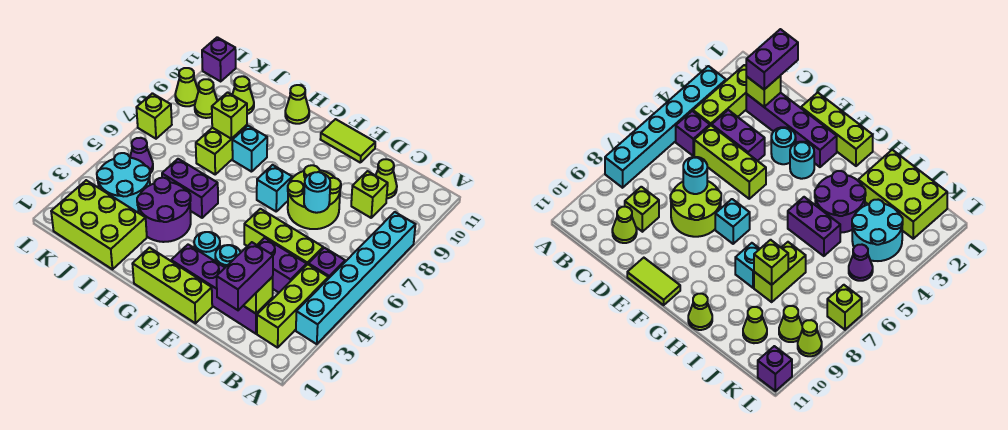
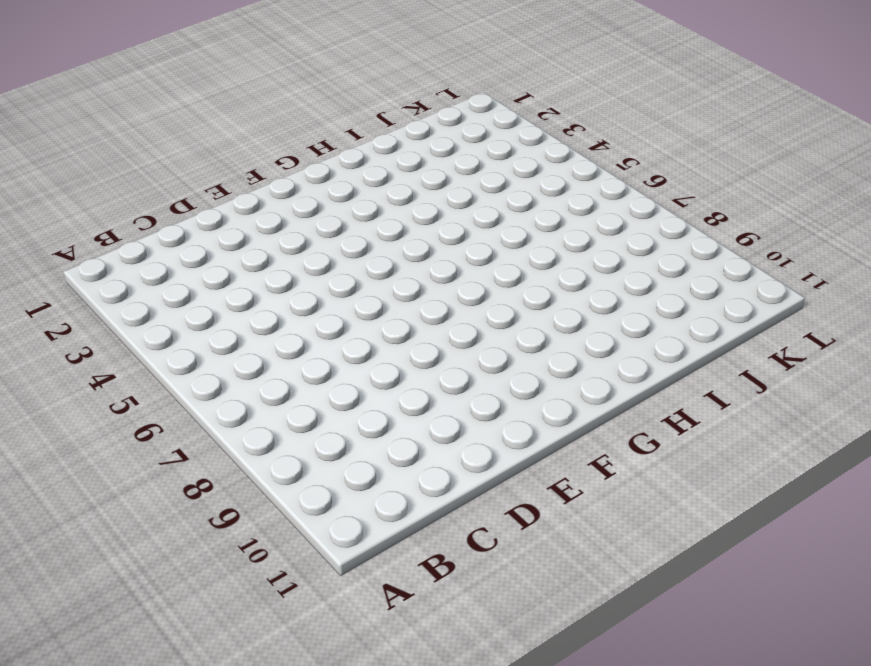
none -> cyan 1x6 brick [296,212,415,344]
none -> lime 1x3 brick [257,264,329,348]
none -> purple 1x1 brick [308,248,345,279]
none -> purple 1x4 brick [171,245,273,334]

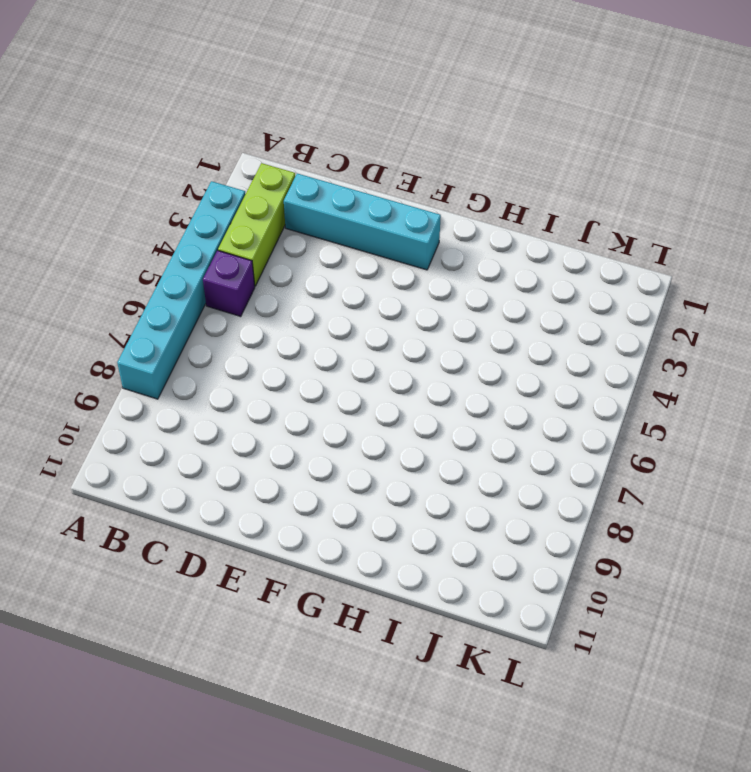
cyan 1x4 brick [284,173,441,270] -> purple 1x4 brick [171,245,273,334]
none -> purple 1x2 brick [257,238,307,292]
none -> lime 1x3 brick [244,209,323,264]
none -> lime 1x1 brick [351,171,388,218]
none -> lime 1x1 cone [376,159,397,198]

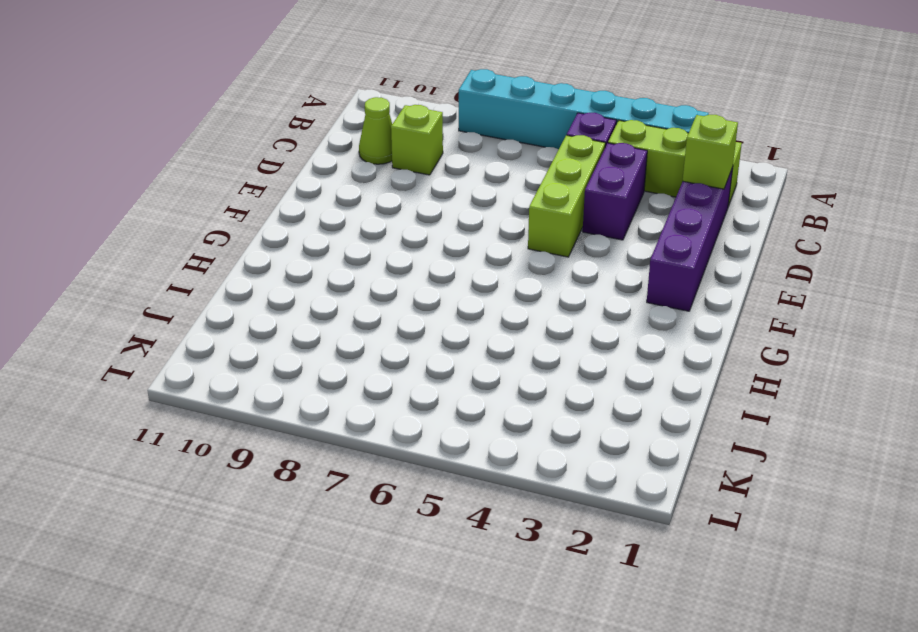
none -> lime 2x2 round brick [288,165,341,229]
none -> lime 1x3 brick [133,248,212,323]
none -> cyan 1x1 round brick [215,245,241,267]
none -> lime 1x2 tile [320,119,375,162]

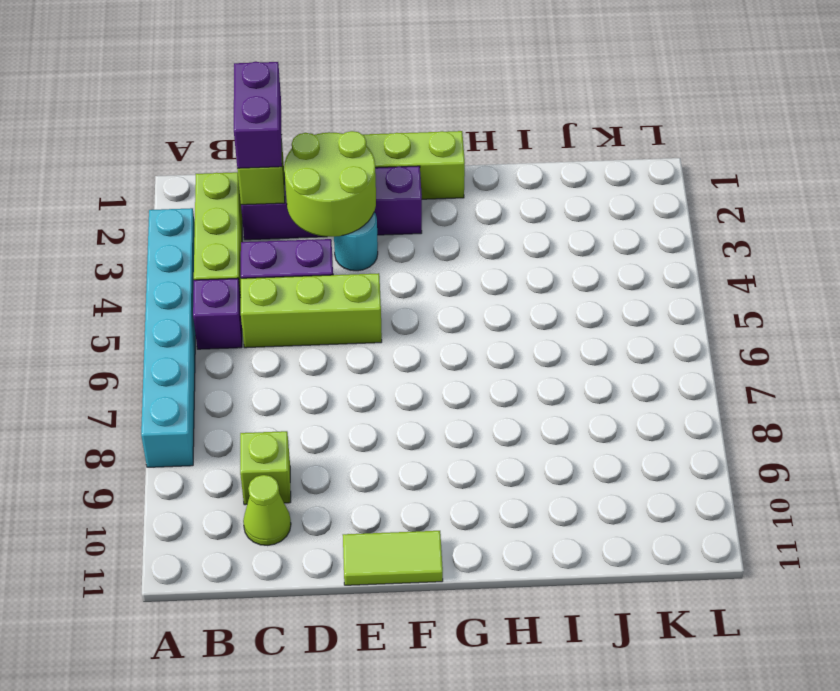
lime 2x2 round brick [284,131,376,237] -> lime 2x2 round brick moved to [288,165,341,229]
none -> cyan 1x1 round brick [194,232,220,261]
none -> cyan 1x1 brick [257,165,292,211]
none -> purple 2x2 round brick [137,178,191,242]
none -> purple 1x2 brick [162,159,218,218]

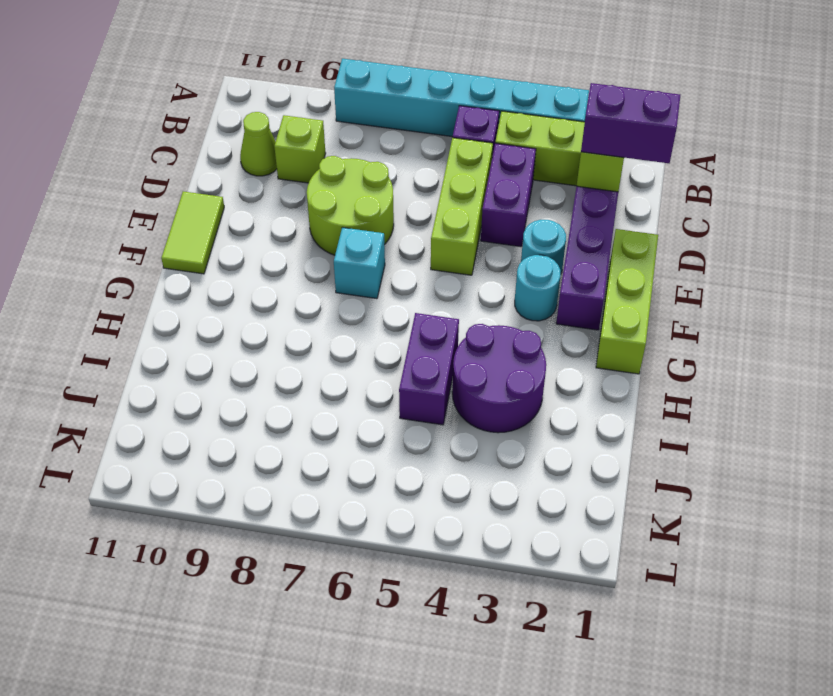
none -> cyan 1x1 brick [232,126,267,172]
none -> lime 1x1 cone [285,85,309,124]
none -> lime 2x3 brick [51,180,147,269]
none -> lime 1x2 brick [196,125,247,174]

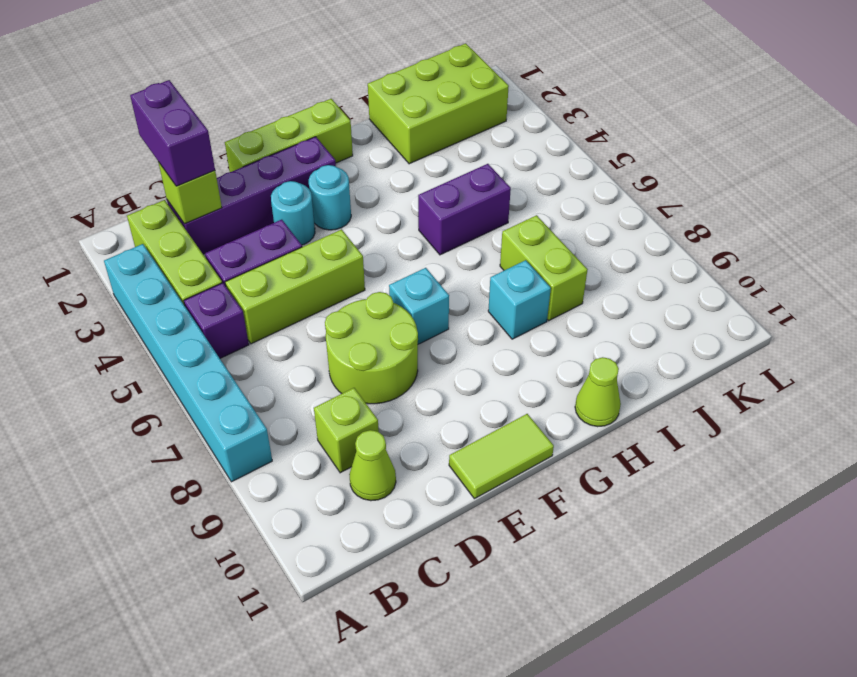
none -> purple 2x2 round brick [137,178,191,242]
none -> cyan 2x2 round brick [97,153,150,212]
none -> lime 1x1 cone [232,76,254,114]
none -> purple 1x1 cone [130,138,153,173]

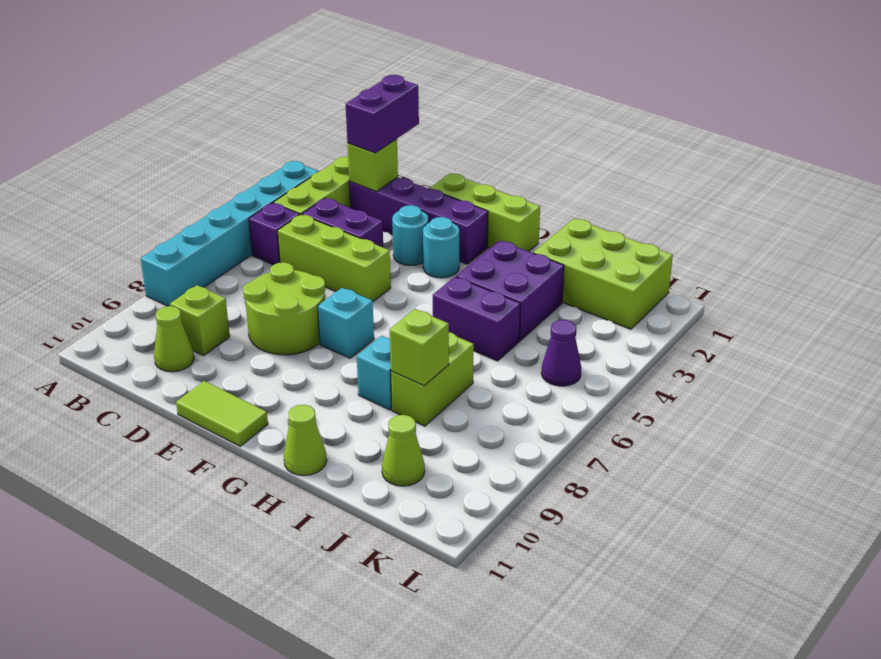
purple 2x2 brick [456,241,564,341] -> purple 2x2 round brick [137,178,191,242]
none -> cyan 2x2 round brick [97,153,150,212]
none -> lime 1x1 cone [195,79,217,118]
none -> lime 1x1 brick [136,93,172,139]
none -> lime 1x1 cone [175,68,198,106]

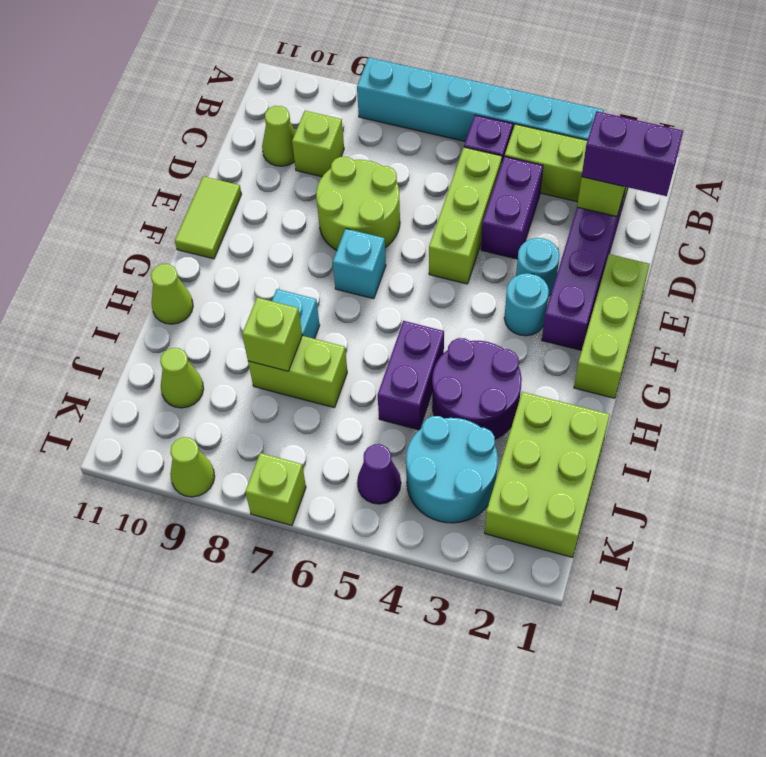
none -> lime 1x1 cone [195,79,217,118]
none -> purple 1x1 brick [202,37,236,81]
none -> cyan 1x1 round brick [304,172,330,213]

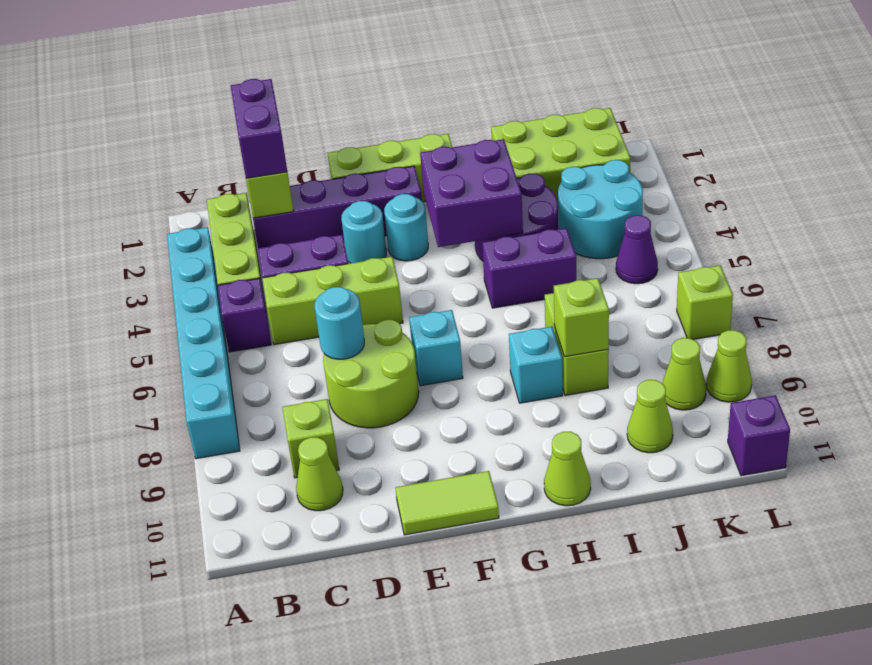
purple 2x2 brick [420,139,523,247] -> none

